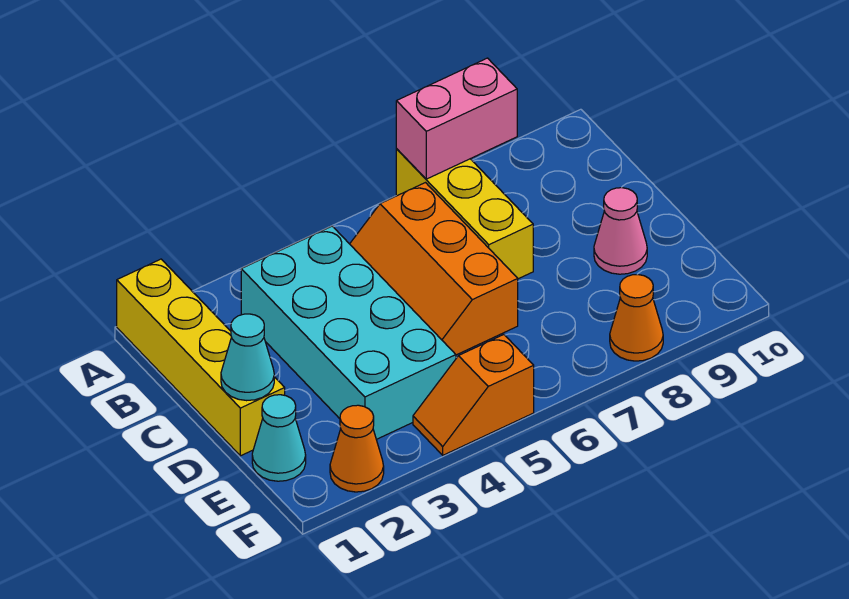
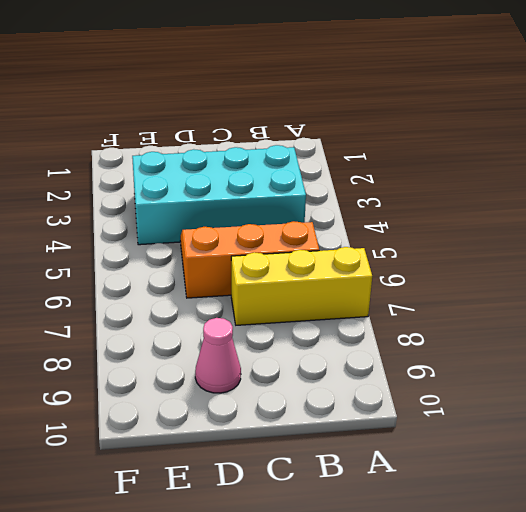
none -> yellow 1x4 brick [117,259,285,456]
none -> cyan 1x1 cone [252,395,306,481]

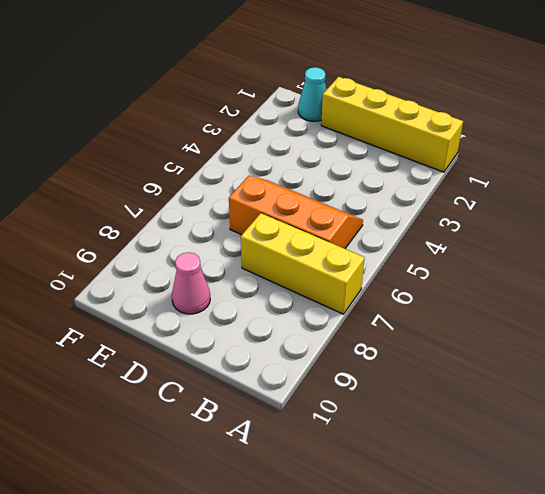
none -> cyan 2x4 brick [241,226,456,439]
none -> orange 1x1 cone [330,405,384,492]

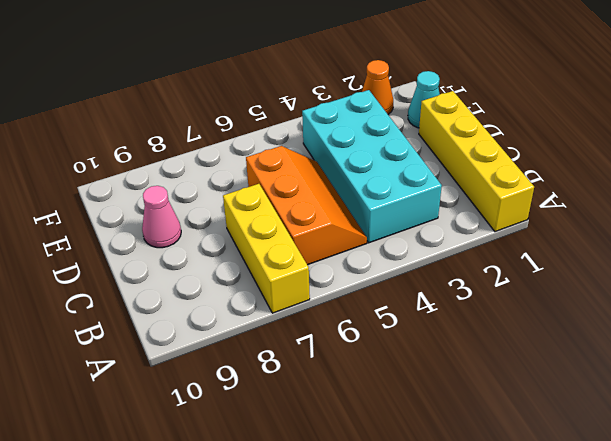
none -> orange 1x2 slope [413,335,534,455]
none -> orange 1x1 cone [610,275,663,361]

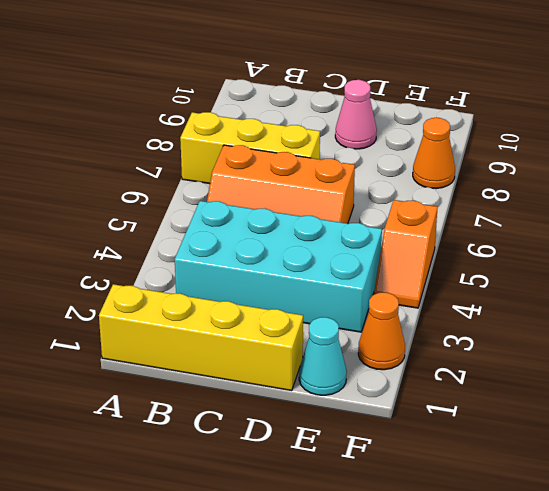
none -> pink 1x2 brick [396,58,517,179]
none -> cyan 1x1 cone [221,314,274,401]

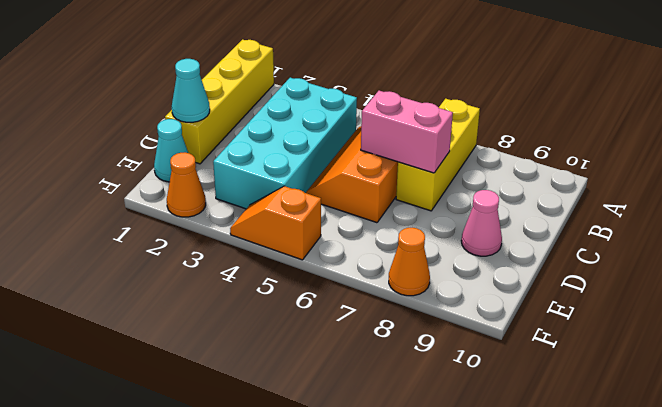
pink 1x2 brick [361,91,453,173] -> pink 1x2 brick moved to [396,58,517,179]

